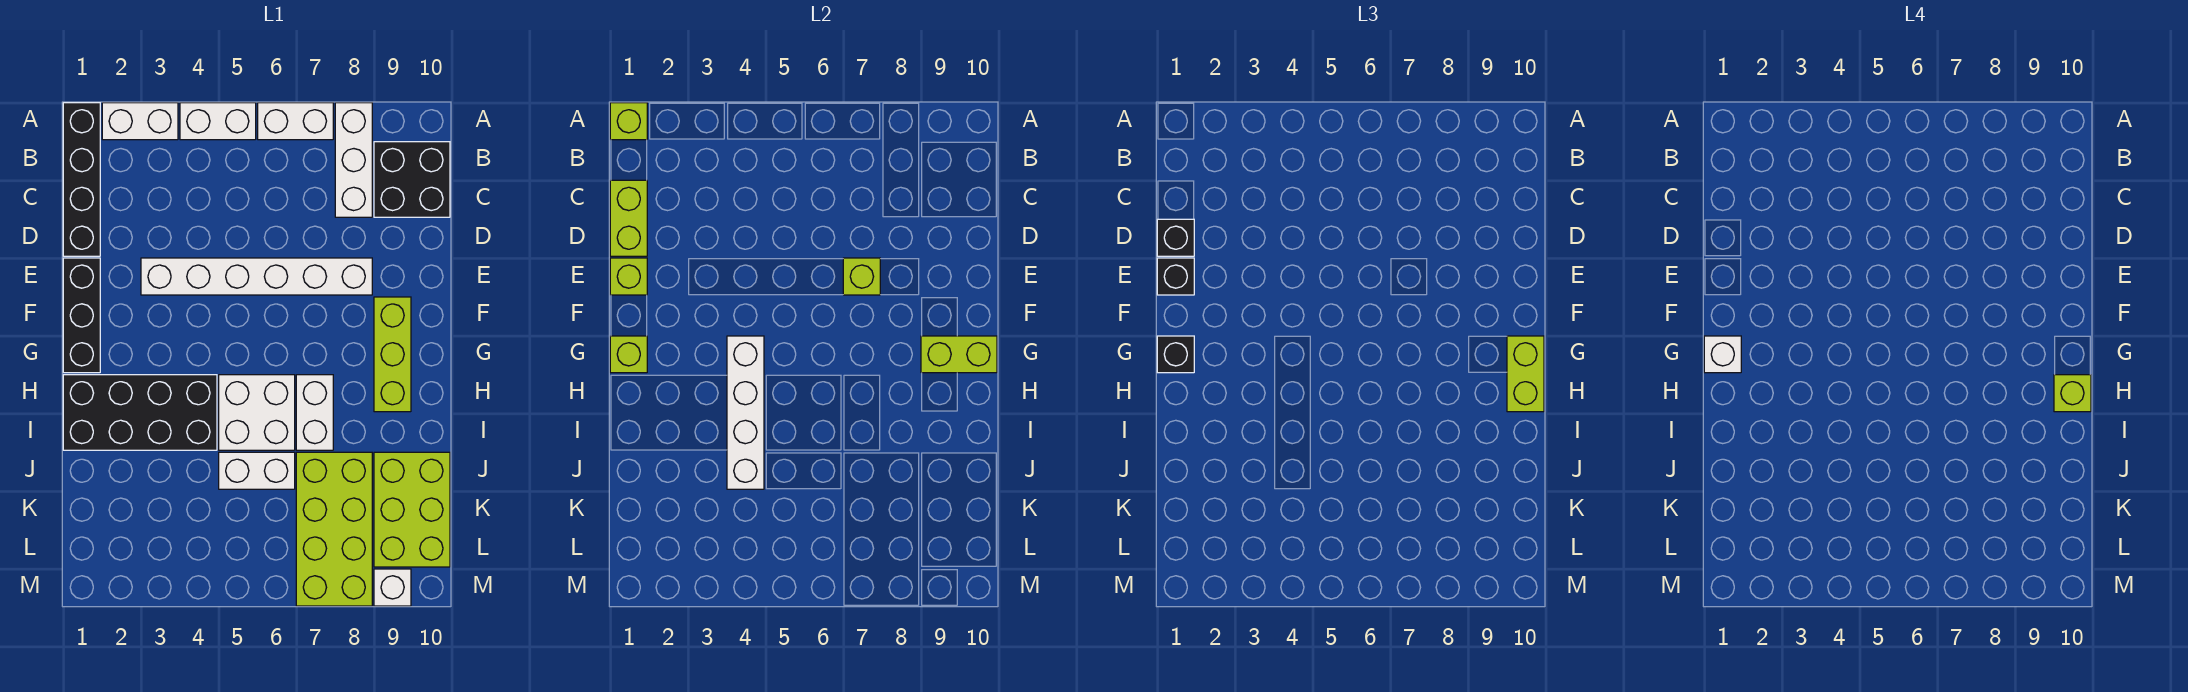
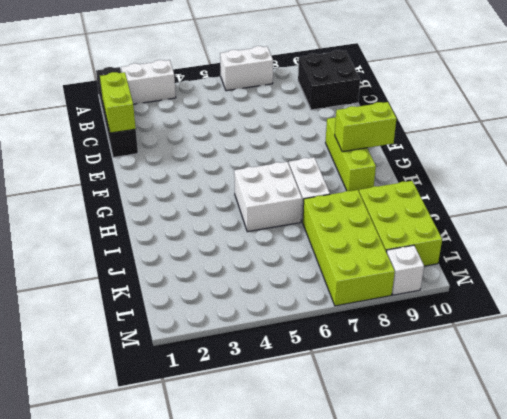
none -> white 1x2 brick [180,103,256,140]
none -> white 1x3 brick [335,103,372,217]
none -> black 1x3 brick [63,258,100,373]

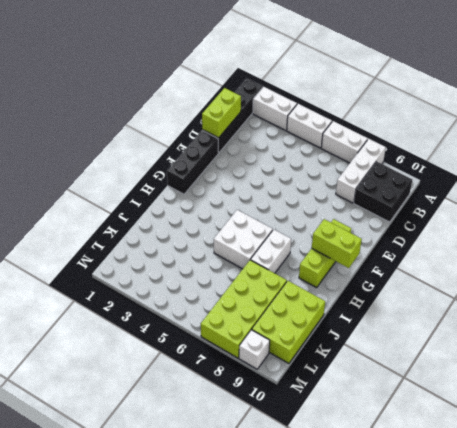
none -> white 1x6 brick [141,258,372,295]
none -> black 2x4 brick [63,375,217,450]
none -> white 1x2 brick [219,452,295,489]

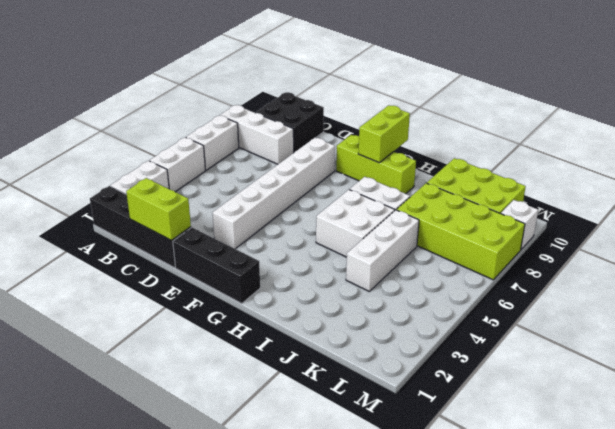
white 1x3 brick [346,210,419,291] -> white 1x2 brick [219,452,295,489]
none -> black 2x4 brick [63,375,217,450]
none -> lime 1x1 brick [610,103,647,140]
none -> lime 1x1 brick [610,258,647,295]

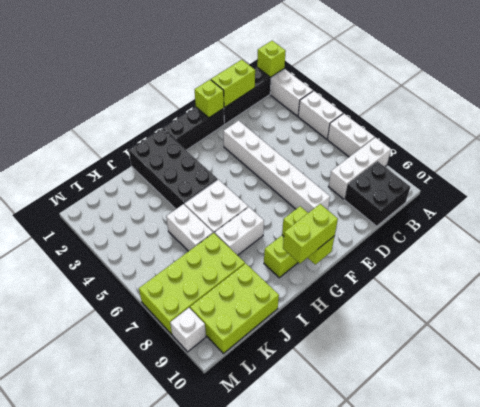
none -> lime 1x1 brick [843,258,880,295]
none -> lime 1x1 brick [610,336,647,373]
none -> white 1x4 brick [727,336,764,489]

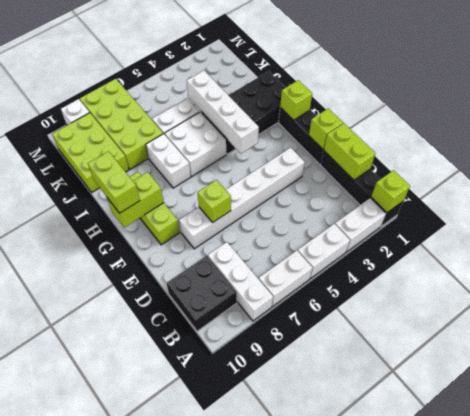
none -> black 1x1 brick [1157,219,1194,256]
none -> black 1x1 brick [1157,258,1194,295]
none -> black 1x1 brick [1157,336,1194,373]

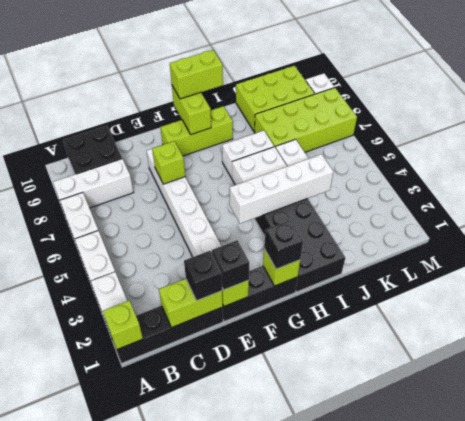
none -> white 1x1 brick [1704,336,1741,373]
none -> lime 1x1 brick [2054,375,2091,412]

